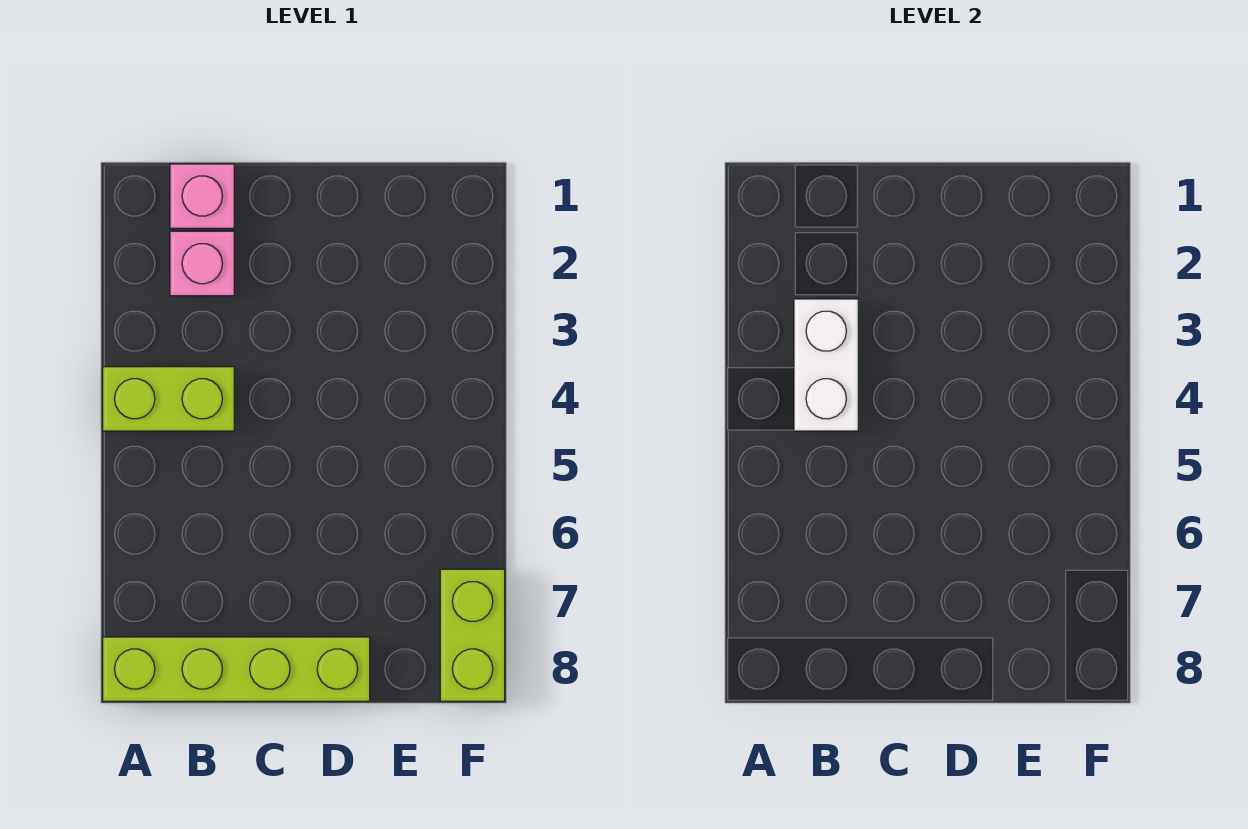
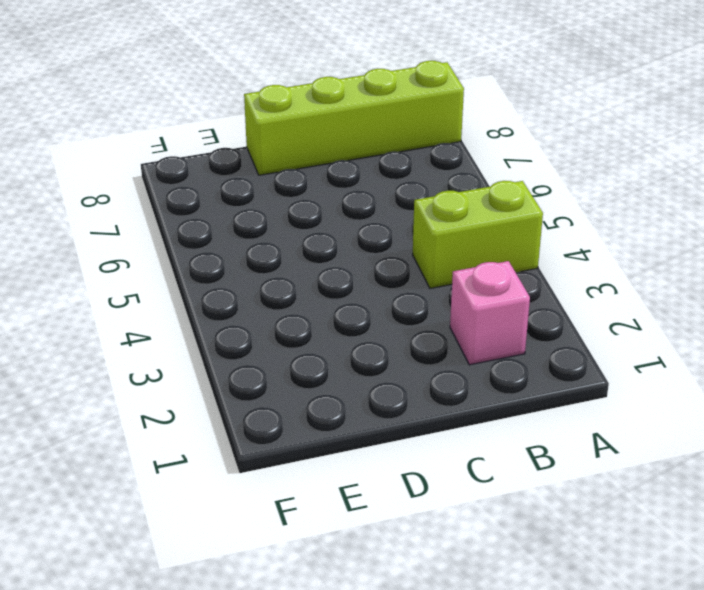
none -> pink 1x1 brick [170,164,234,228]
none -> lime 1x2 brick [440,569,505,701]

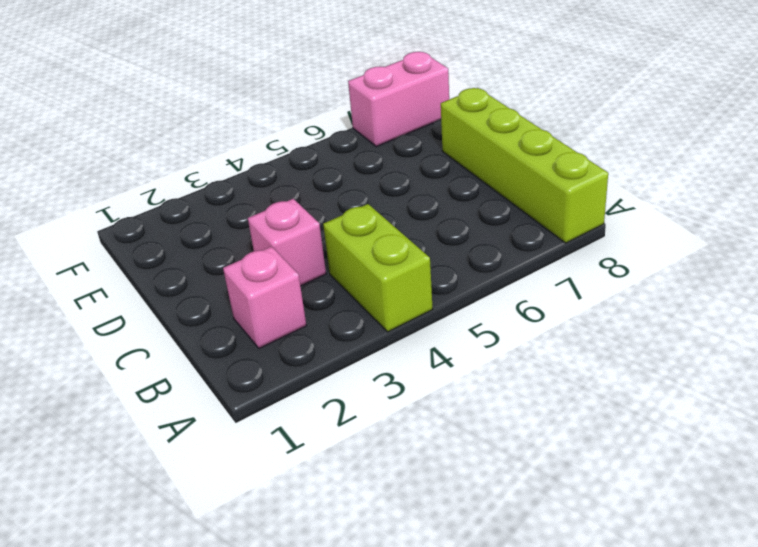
pink 1x1 brick [248,199,326,286] -> pink 1x1 brick moved to [170,164,234,228]
pink 1x2 brick [348,52,449,147] -> lime 1x2 brick [440,569,505,701]
none -> white 1x2 brick [794,299,858,431]

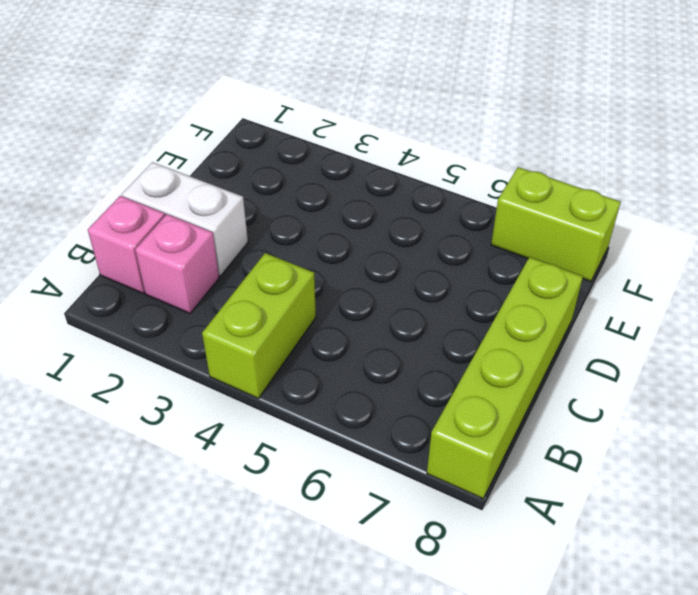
white 1x2 brick [122,162,248,276] -> white 1x2 brick moved to [794,299,858,431]

